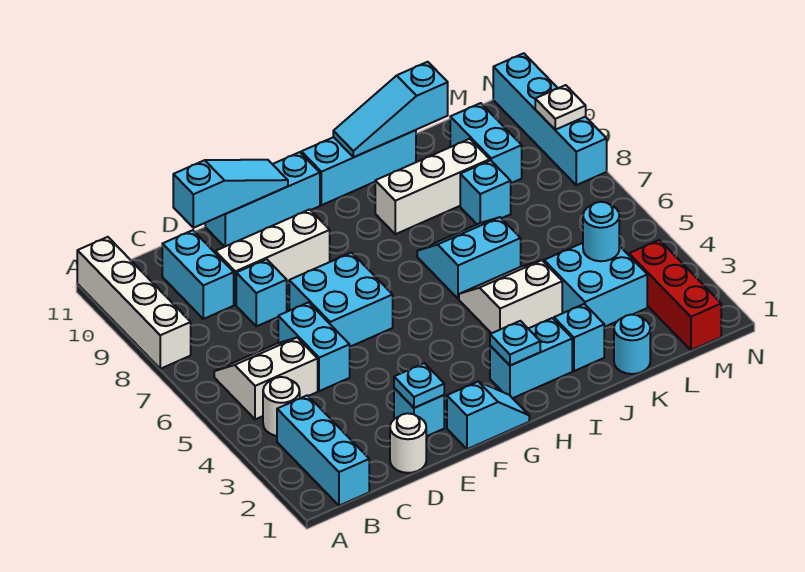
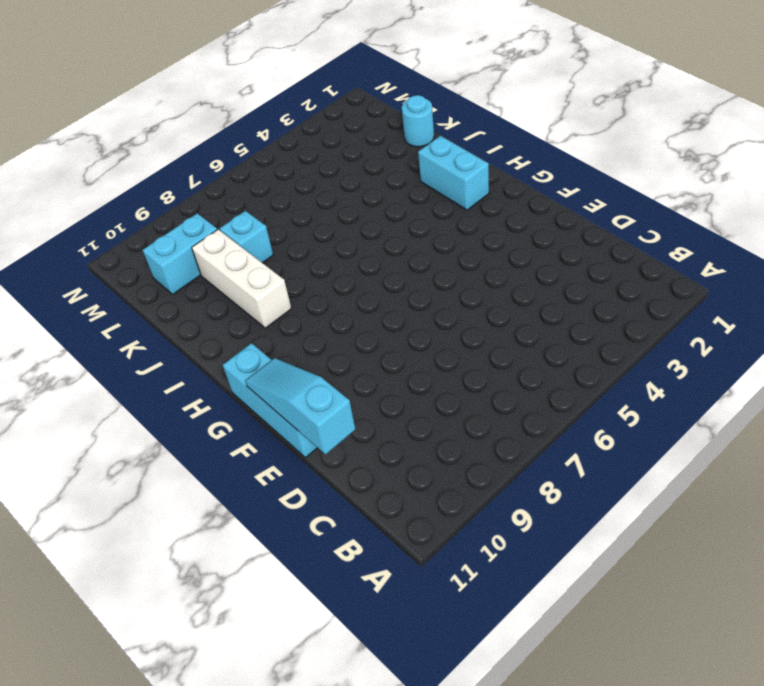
none -> white 1x4 brick [77,237,191,369]
none -> cyan 1x3 brick [277,395,369,506]
none -> white 1x1 round brick [263,377,300,436]
none -> white 2x2 slope [214,338,318,419]

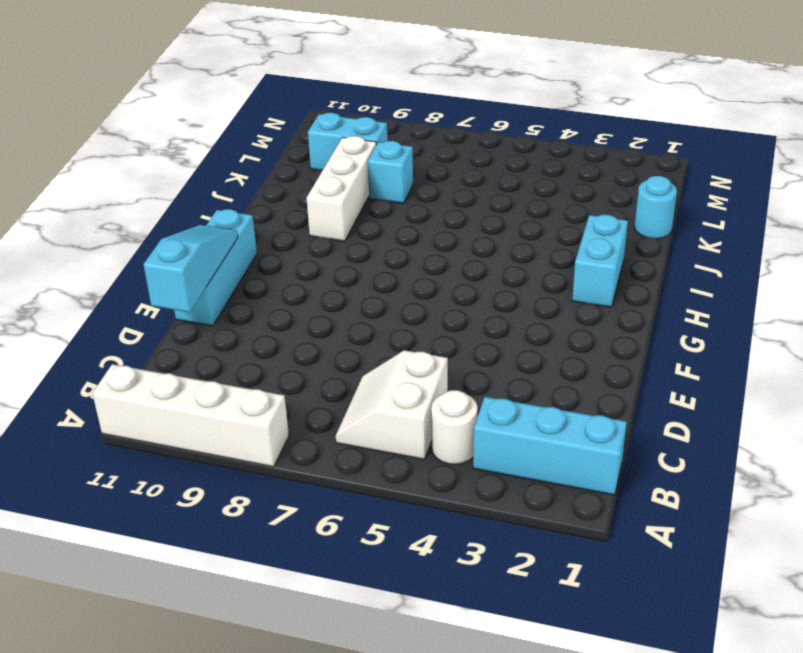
none -> cyan 1x2 brick [162,230,234,319]
none -> white 1x1 round brick [390,413,426,473]
none -> cyan 1x2 brick [278,302,350,391]
none -> cyan 1x1 brick [236,259,287,326]

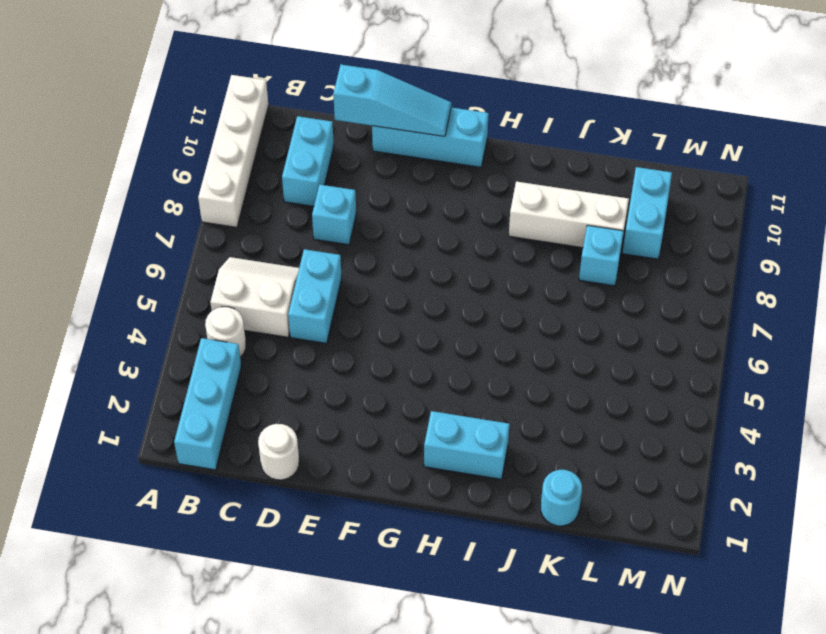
none -> white 1x3 brick [215,209,330,305]
none -> cyan 1x1 brick [394,388,444,436]
none -> cyan 2x2 brick [289,253,393,347]
none -> cyan 1x2 slope [447,382,529,449]

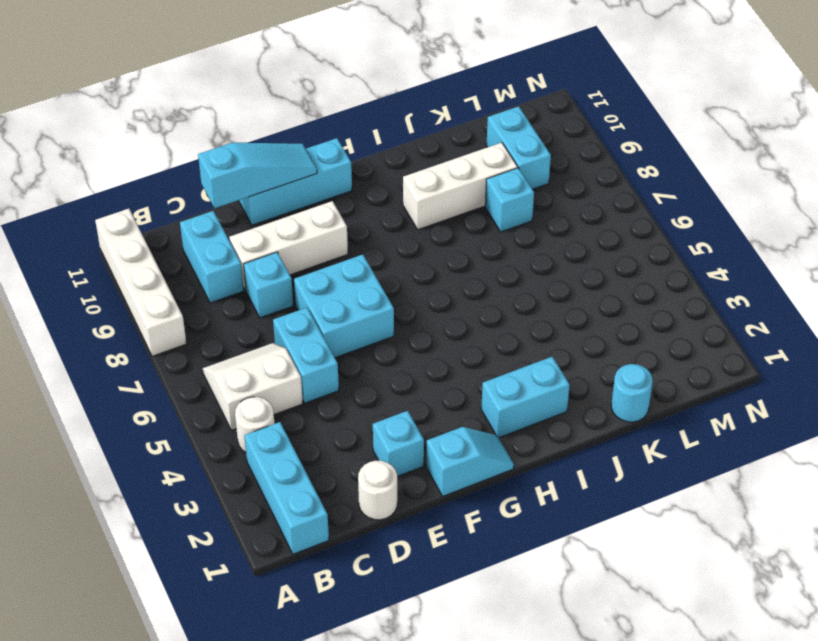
none -> cyan 1x3 brick [301,130,416,205]
none -> white 2x2 slope [459,260,562,333]
none -> cyan 2x2 slope [417,217,521,299]
none -> cyan 1x1 brick [554,304,604,371]

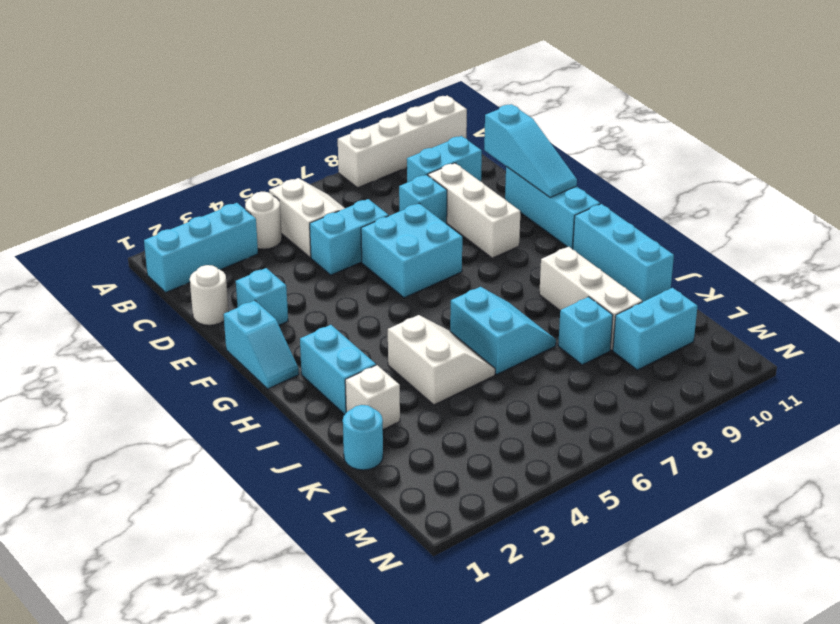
white 1x1 brick [345,365,400,429] -> cyan 1x1 brick [554,304,604,371]
none -> cyan 2x2 brick [544,243,647,327]
none -> red 1x3 brick [629,240,721,350]
none -> cyan 1x4 brick [493,53,607,185]
none -> cyan 1x1 plate [394,363,444,408]

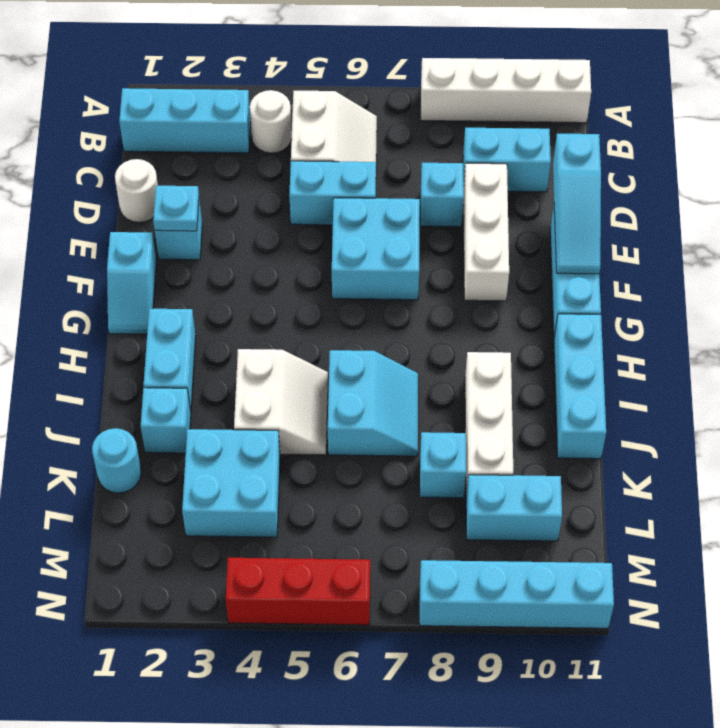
red 1x3 brick [226,558,370,625] -> red 1x3 brick moved to [629,240,721,350]
none -> cyan 1x1 plate [490,321,540,366]
none -> cyan 1x3 slope [333,62,448,157]
none -> cyan 1x1 round brick [583,202,619,261]
none -> white 1x1 plate [535,85,586,130]

